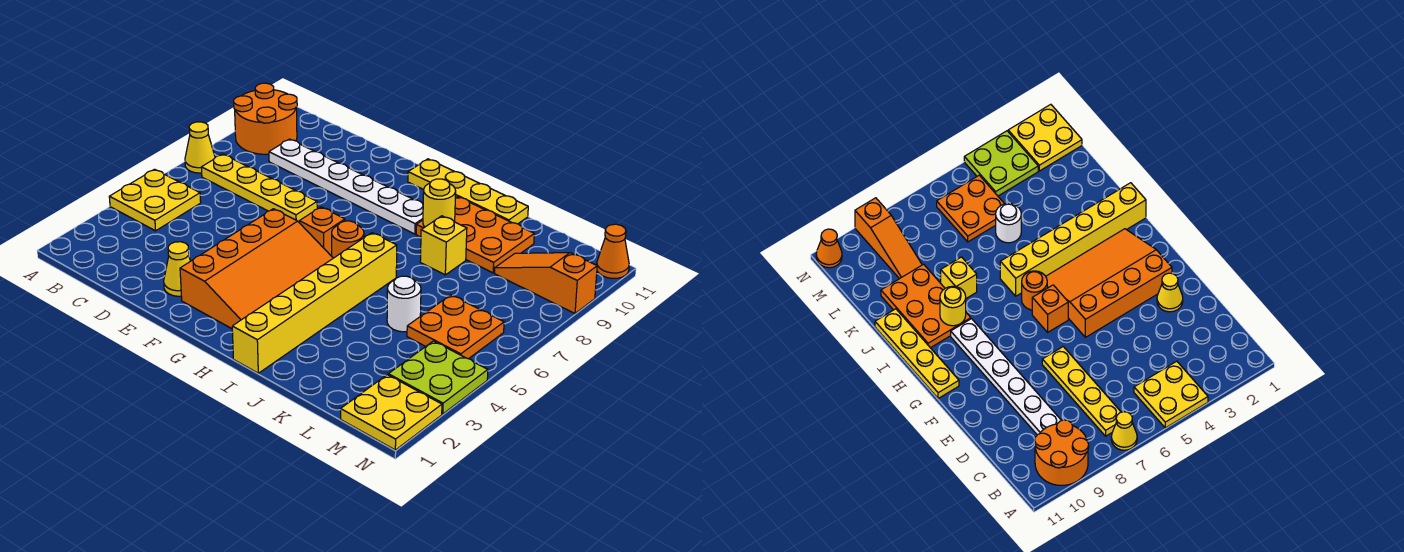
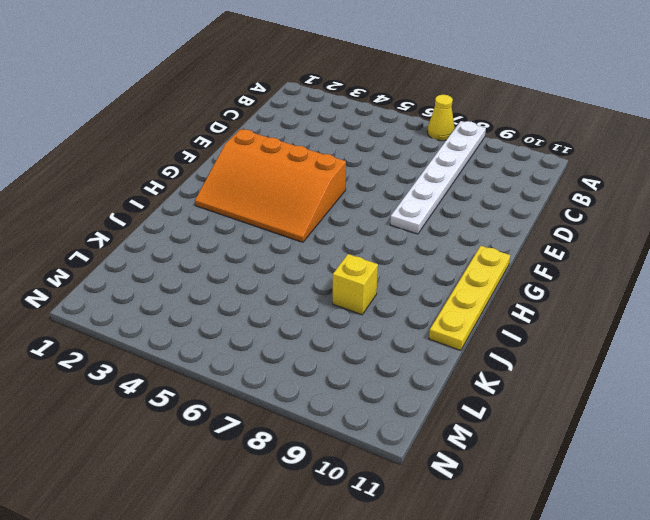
white 1x6 plate [390,121,486,234] -> white 1x6 plate moved to [269,139,423,234]
none -> yellow 2x2 plate [109,169,201,231]
none -> orange 2x2 round brick [234,83,297,154]
none -> yellow 1x4 plate [201,154,317,222]

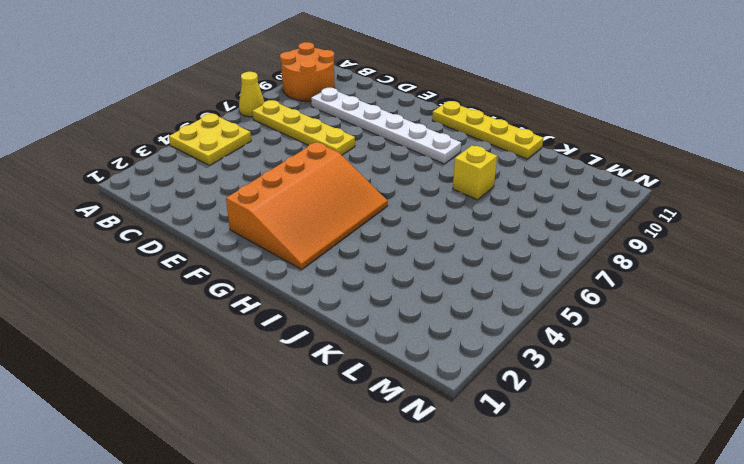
none -> yellow 1x1 cone [164,242,190,296]
none -> orange 1x1 brick [299,207,345,256]
none -> orange 1x1 round brick [332,221,364,258]

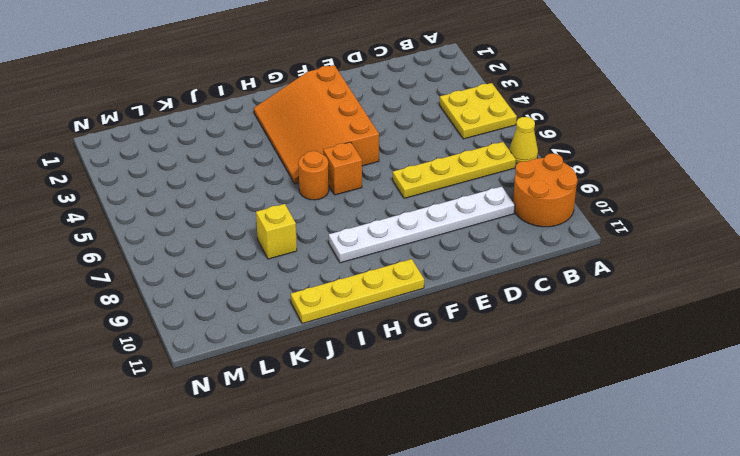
none -> yellow 1x1 cone [164,242,190,296]
none -> yellow 1x6 brick [232,233,397,373]
none -> orange 2x3 plate [416,197,534,273]

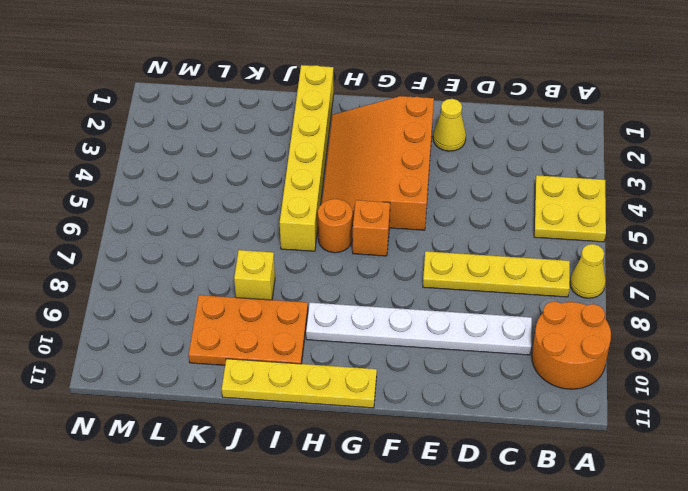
none -> white 1x1 round brick [387,276,421,332]
none -> orange 2x2 plate [407,295,504,359]
none -> orange 1x3 slope [495,253,597,313]

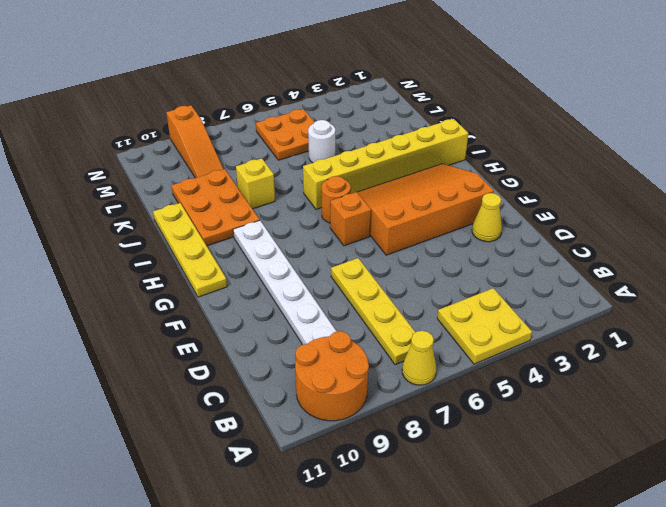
none -> yellow 2x2 plate [341,375,442,450]
none -> lime 2x2 plate [388,341,488,414]
none -> orange 1x1 cone [597,224,629,278]

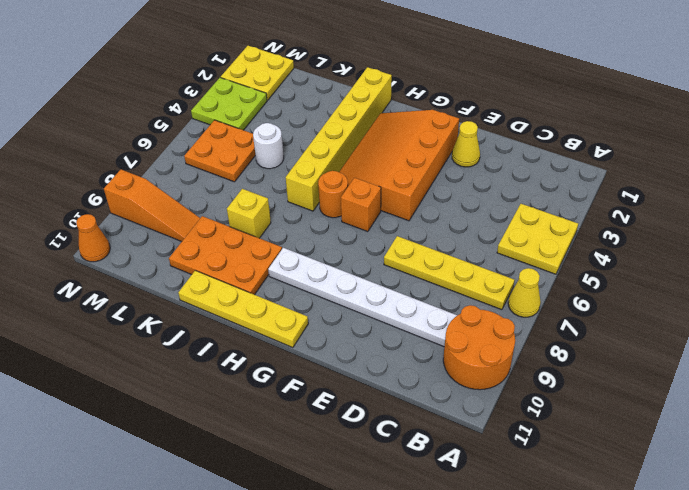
none -> yellow 1x1 round brick [423,179,456,227]

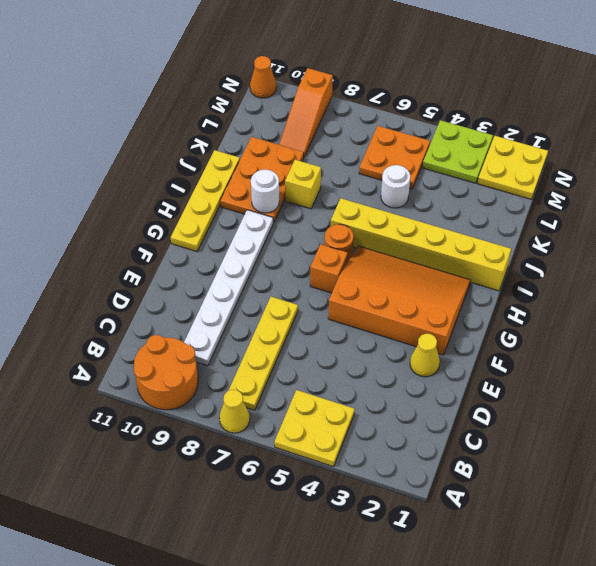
white 1x1 round brick [251,169,279,213] -> yellow 1x1 round brick [423,179,456,227]

